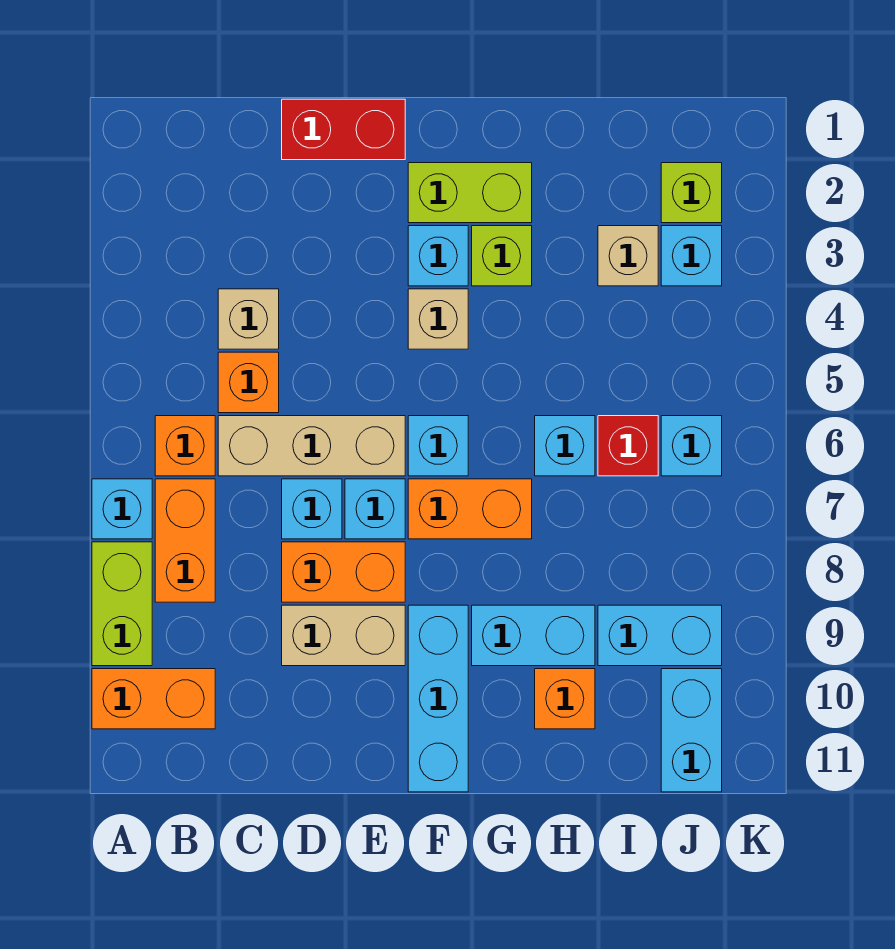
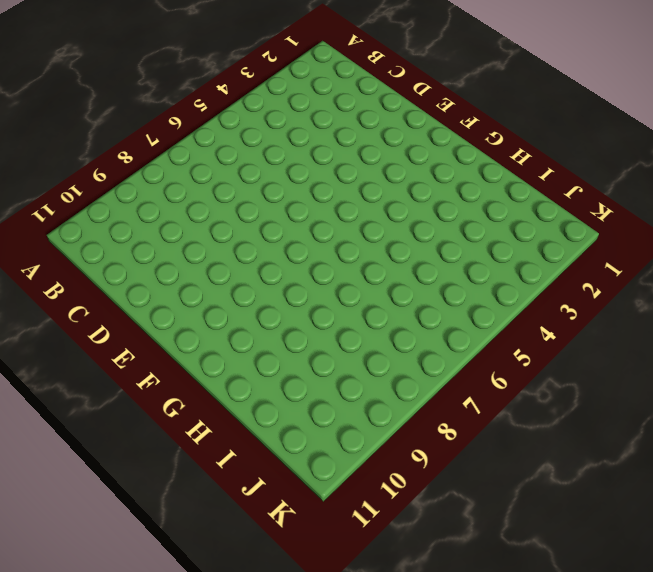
none -> cyan 1x1 brick [92,479,152,539]
none -> lime 1x2 brick [92,542,152,666]
none -> orange 1x2 brick [92,669,215,729]
none -> orange 1x1 brick [155,416,215,476]

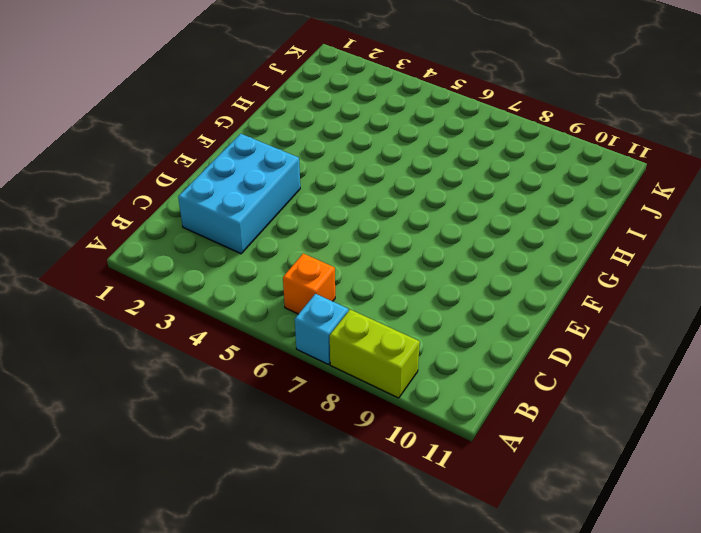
cyan 2x3 brick [178,134,300,254] -> none
none -> orange 1x2 brick [92,669,215,729]
none -> orange 1x2 brick [155,479,215,602]
none -> tan 1x1 brick [218,289,279,349]
none -> orange 1x1 brick [218,352,279,413]

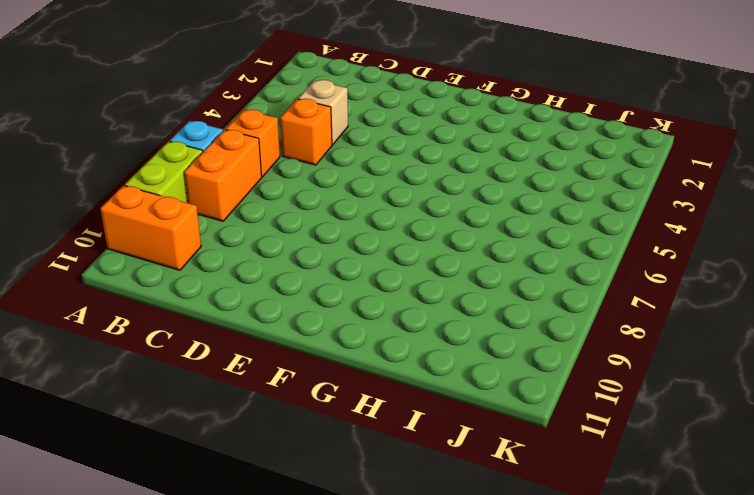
none -> tan 1x3 brick [218,416,405,476]
none -> red 1x2 brick [282,99,405,160]
none -> cyan 1x1 brick [282,479,342,539]
none -> orange 1x2 brick [282,542,405,602]

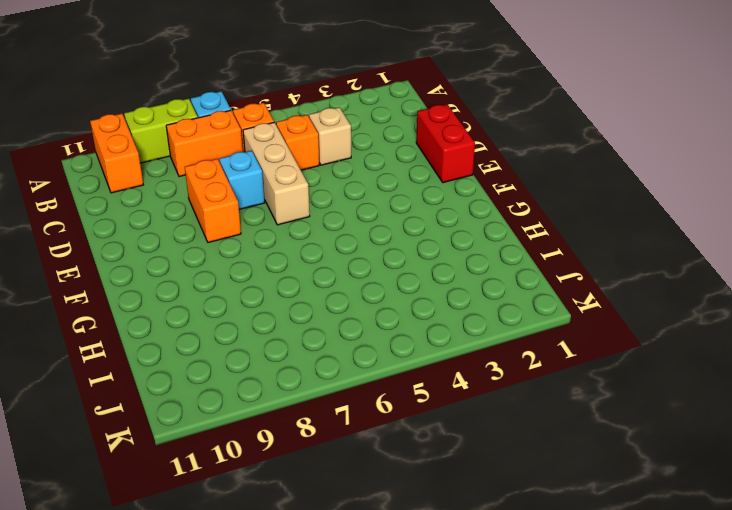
none -> tan 1x2 brick [282,605,405,666]
none -> cyan 1x1 brick [345,479,405,539]
none -> lime 1x2 brick [408,163,532,223]
none -> cyan 1x1 brick [408,226,468,286]

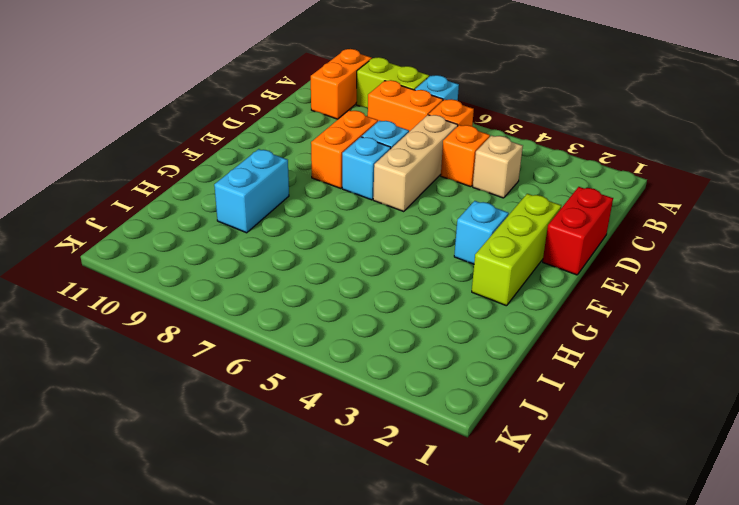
lime 1x3 brick [472,194,561,306] -> lime 1x2 brick [408,163,532,223]
none -> tan 1x2 brick [282,605,405,666]
none -> tan 1x1 brick [408,289,468,349]
none -> cyan 1x1 brick [408,416,468,476]
none -> orange 1x2 brick [408,479,532,539]

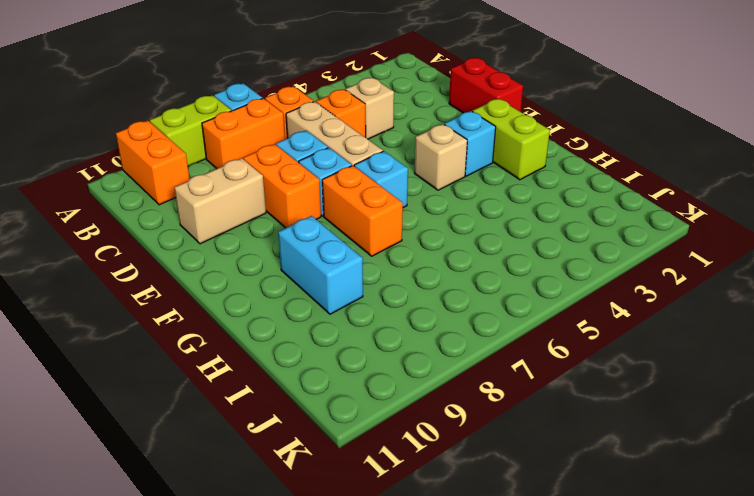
tan 1x2 brick [174,158,266,244] -> tan 1x2 brick turned to [282,605,405,666]
none -> cyan 1x3 brick [408,605,468,792]
none -> lime 1x1 brick [472,226,532,286]
none -> cyan 1x1 brick [535,416,595,476]
none -> orange 1x1 brick [535,669,595,729]

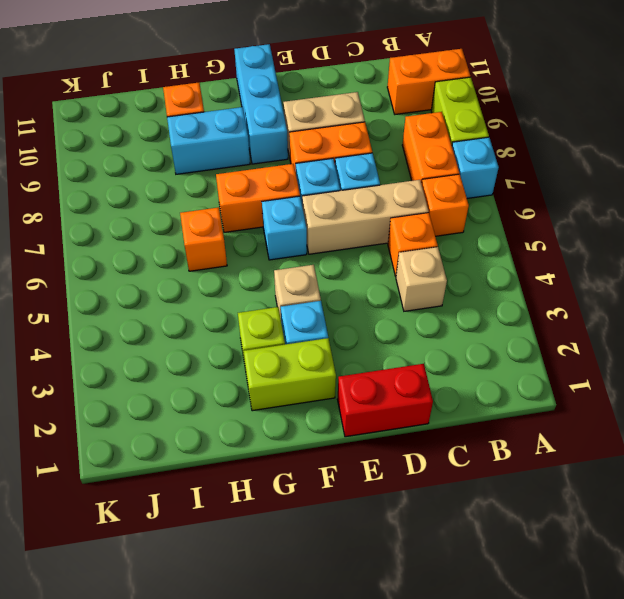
orange 1x1 brick [180,207,227,271] -> cyan 1x1 brick [535,416,595,476]
none -> tan 1x1 brick [598,226,658,286]
none -> red 1x1 brick [598,416,658,476]
none -> cyan 1x2 brick [598,605,722,666]
none -> lime 1x1 brick [661,163,722,223]

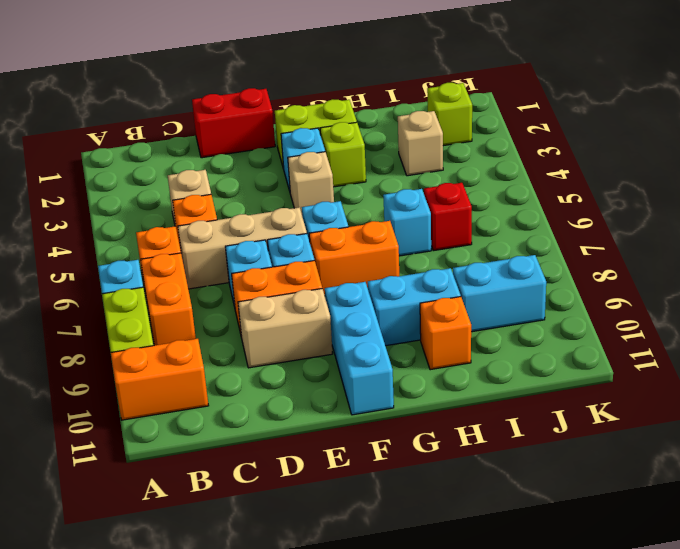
none -> cyan 1x1 brick [661,226,722,286]
none -> cyan 1x1 brick [661,416,722,476]
none -> cyan 1x2 brick [661,669,722,792]

